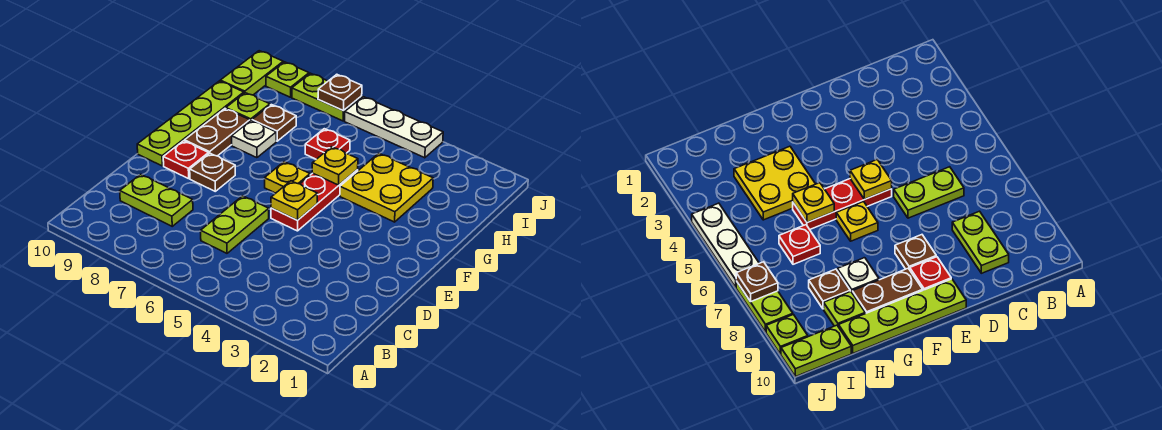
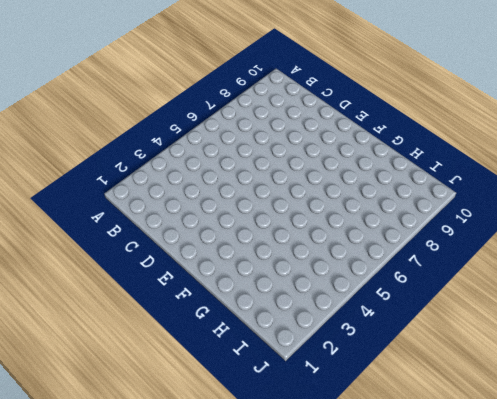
none -> lime 1x2 plate [201,196,269,253]
none -> lime 1x2 plate [120,174,193,226]
none -> red 1x3 plate [271,170,358,231]

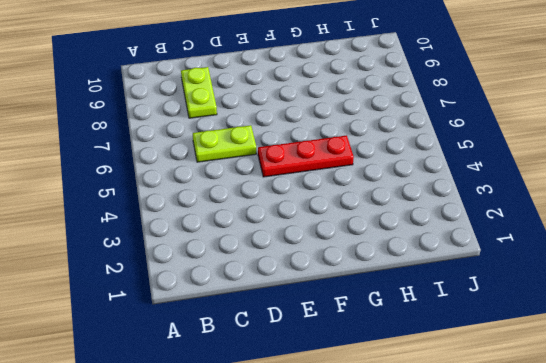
none -> brown 1x1 plate [190,153,235,191]
none -> red 1x1 plate [163,141,209,179]
none -> lime 1x4 plate [137,81,244,166]

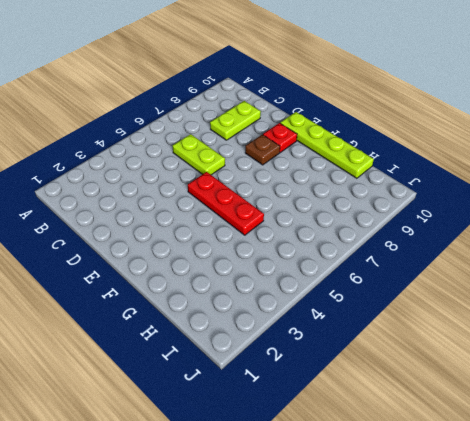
none -> yellow 1x1 plate [265,162,310,193]
none -> brown 1x2 plate [185,109,250,156]
none -> yellow 2x2 plate [340,153,433,222]

